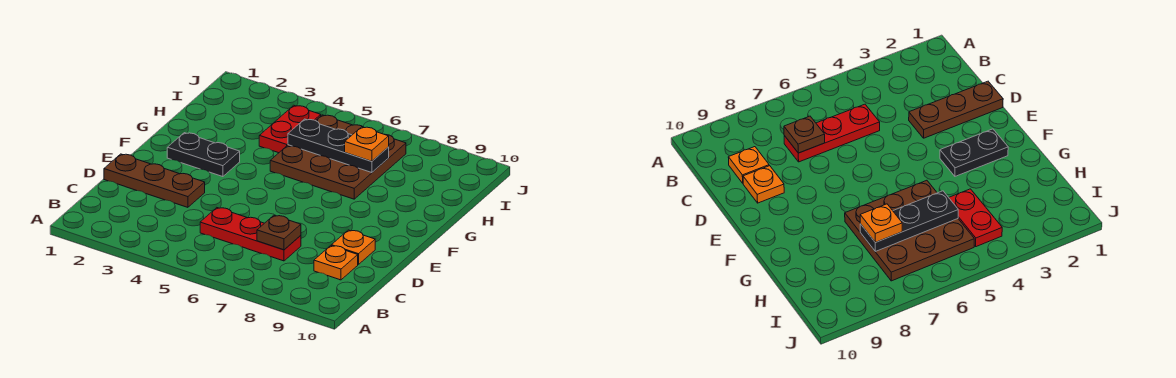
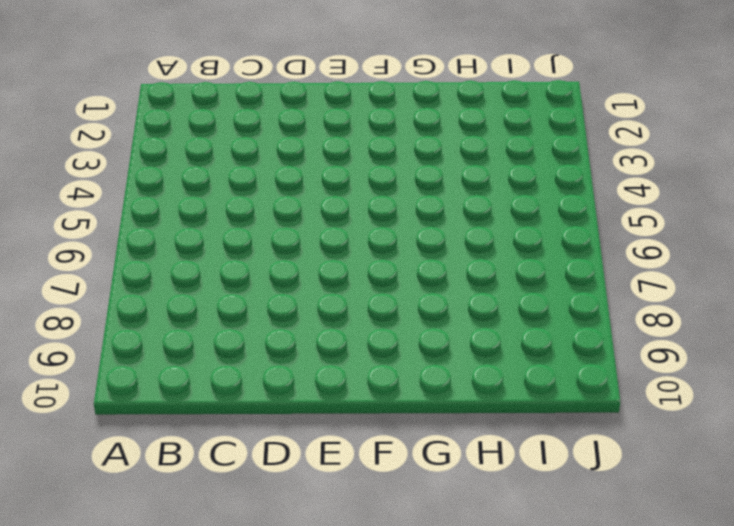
none -> red 1x3 plate [200,208,301,261]
none -> orange 1x1 plate [314,246,358,280]

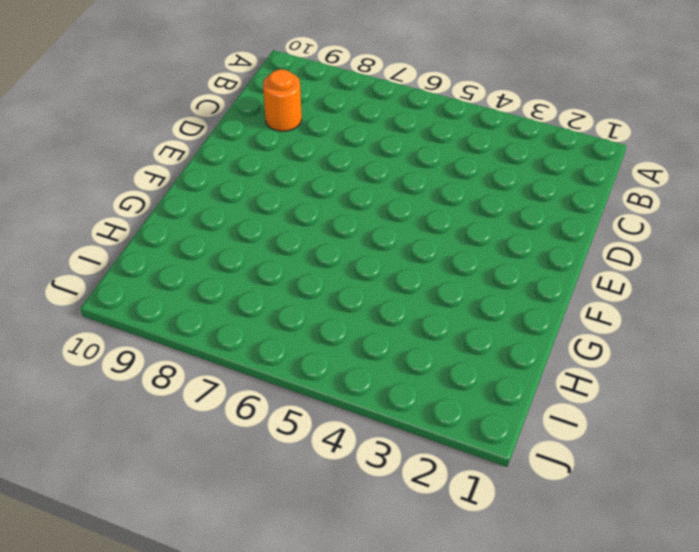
orange 1x1 round brick [263,69,302,131] -> orange 1x1 plate [314,246,358,280]
none -> red 1x3 plate [200,208,301,261]
none -> brown 1x3 plate [104,154,205,207]

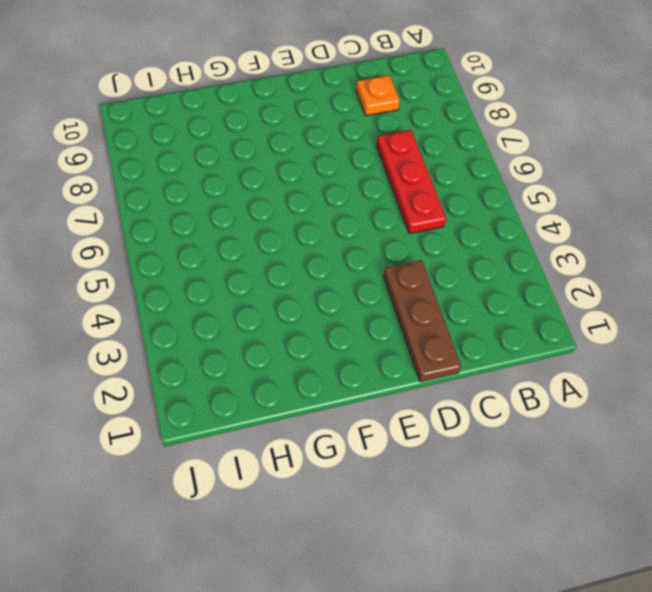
none -> orange 1x1 plate [331,230,375,265]
none -> black 1x2 plate [167,133,240,177]

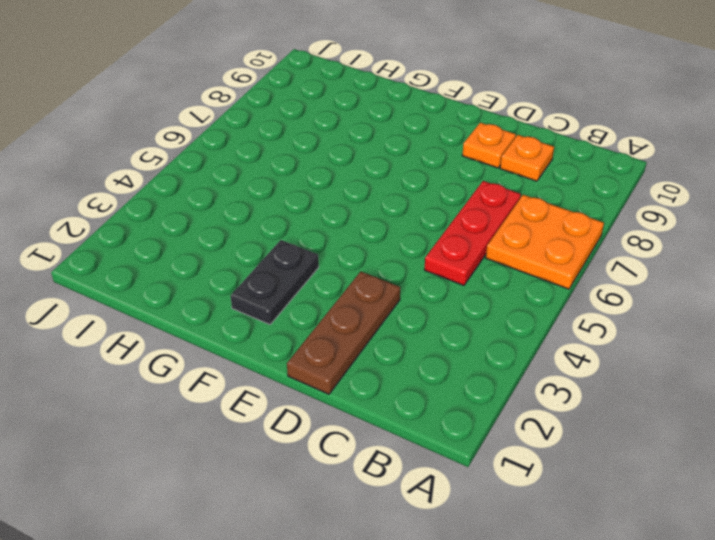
orange 2x2 plate [486,195,604,289] -> none
none -> brown 3x3 plate [270,115,406,199]
none -> red 1x2 plate [259,105,321,153]

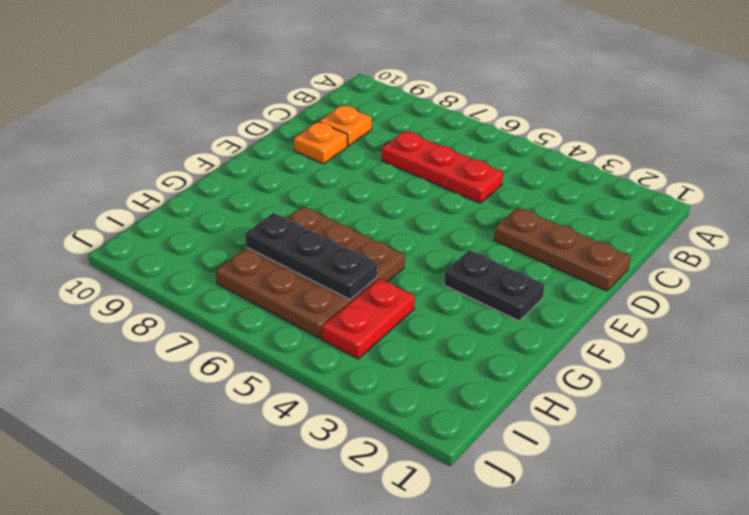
none -> brown 1x1 plate [257,215,301,250]
none -> orange 1x1 plate [345,127,389,161]

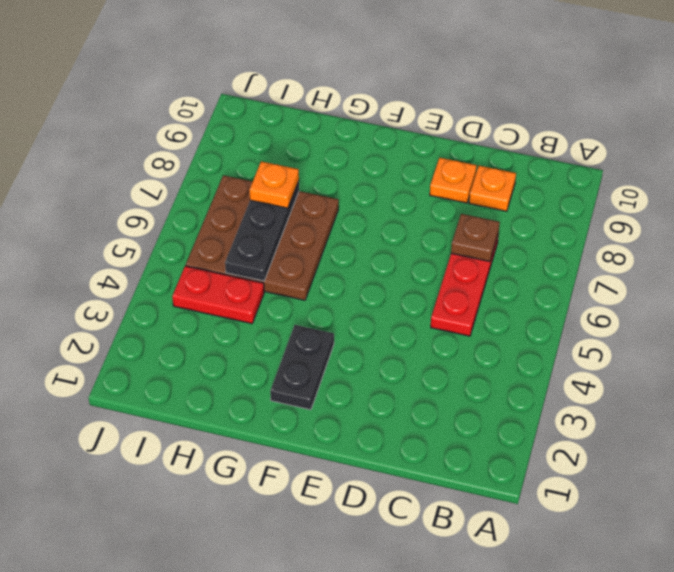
none -> brown 1x3 plate [104,154,205,207]

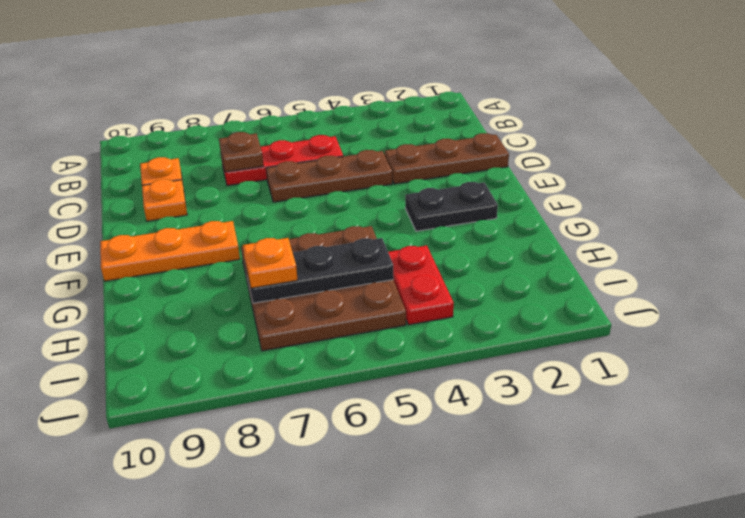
brown 1x3 plate [266,150,392,202] -> none
orange 1x3 plate [100,221,240,281] -> none

